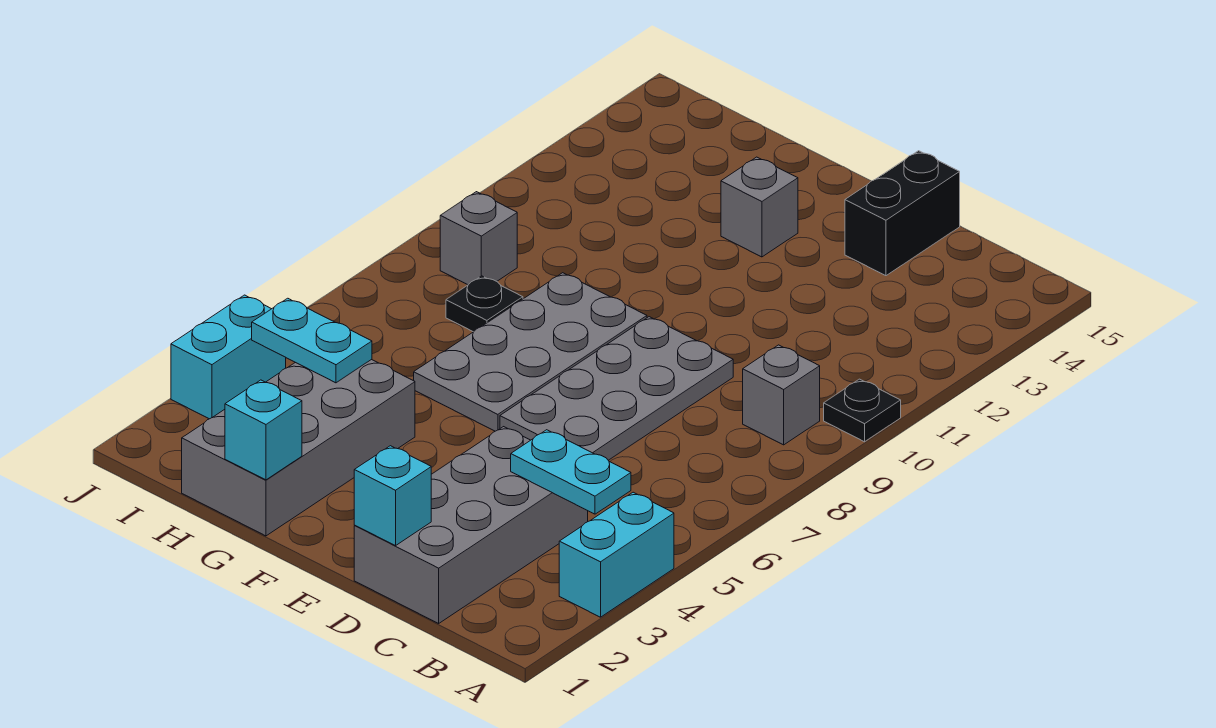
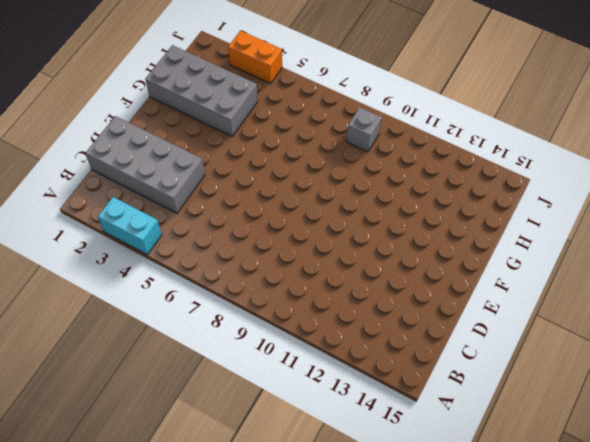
orange 1x2 brick [228,31,282,83] -> cyan 1x2 brick [171,295,286,419]
none -> black 1x1 plate [824,379,901,442]
none -> grey 1x1 brick [743,345,820,445]
none -> grey 2x4 plate [500,317,733,460]

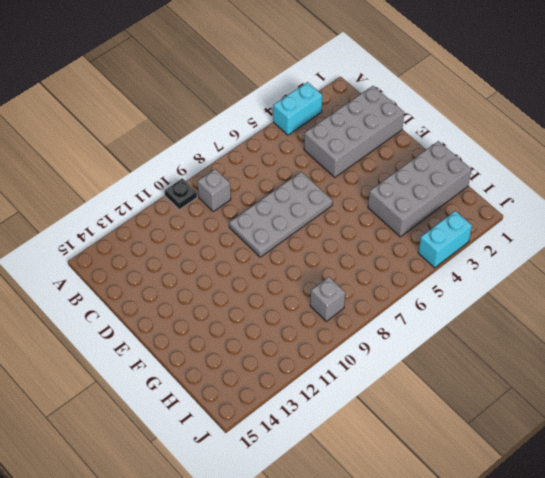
none -> black 1x2 brick [845,151,960,276]
none -> grey 2x4 plate [414,273,647,431]
none -> grey 1x1 brick [721,157,798,257]

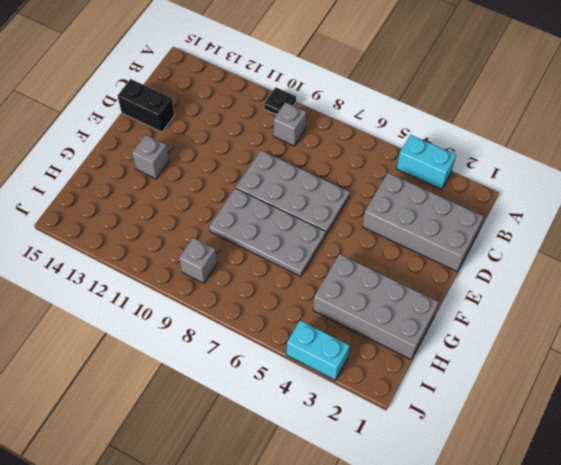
none -> black 1x1 plate [446,276,523,332]
none -> cyan 1x2 plate [511,430,631,514]
none -> cyan 1x1 brick [354,446,431,546]

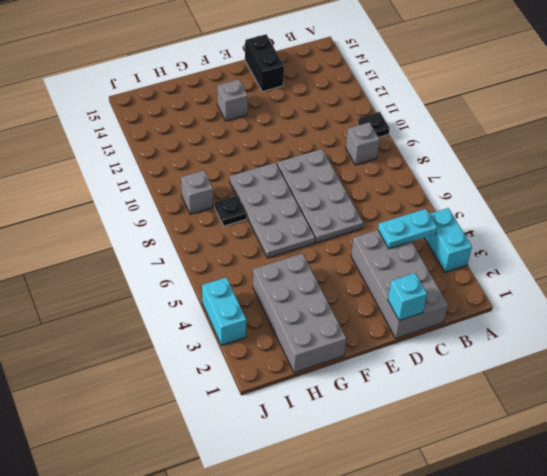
none -> cyan 1x1 brick [225,380,302,480]
none -> cyan 1x2 plate [252,298,372,383]

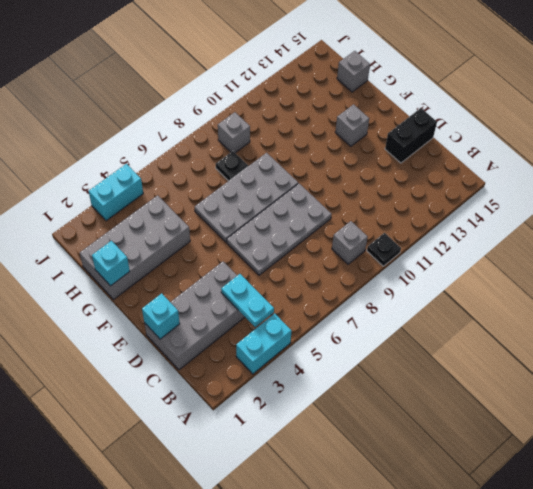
grey 1x1 brick [337,51,370,92] -> none
none -> cyan 1x2 plate [252,298,372,383]

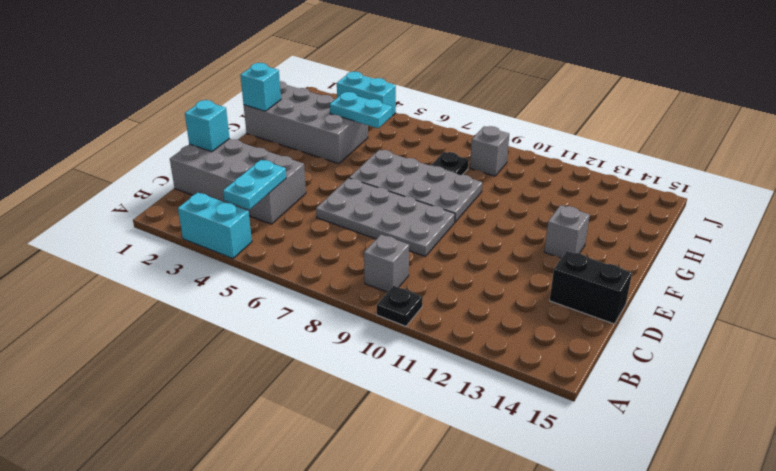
cyan 1x2 plate [330,92,392,128] -> cyan 1x2 plate turned to [252,298,372,383]

